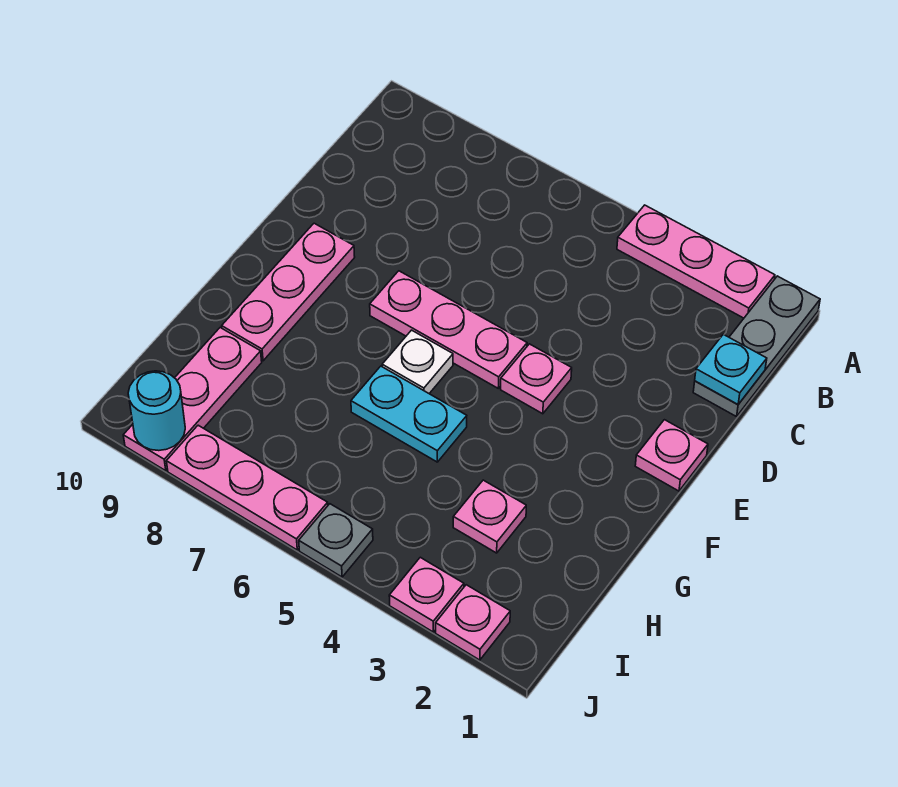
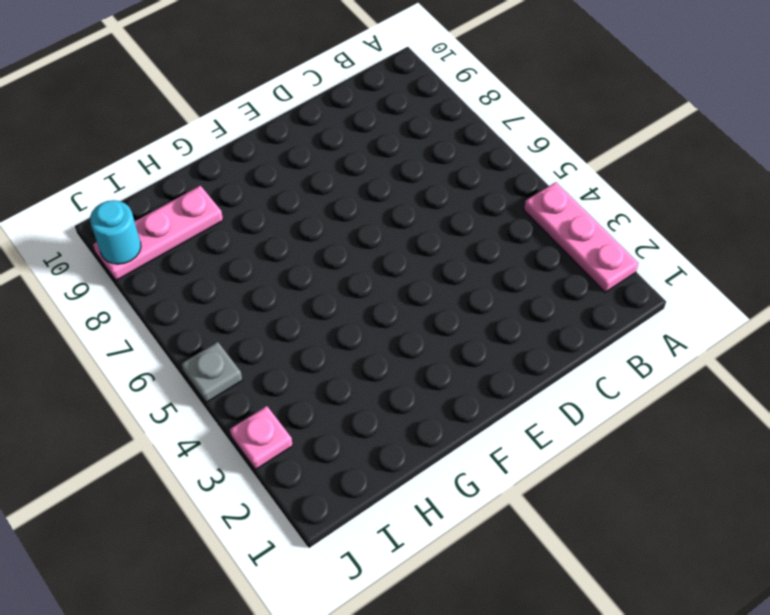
none -> grey 1x3 plate [693,276,820,417]
none -> pink 1x1 plate [635,420,708,491]
none -> pink 1x1 plate [501,344,572,414]

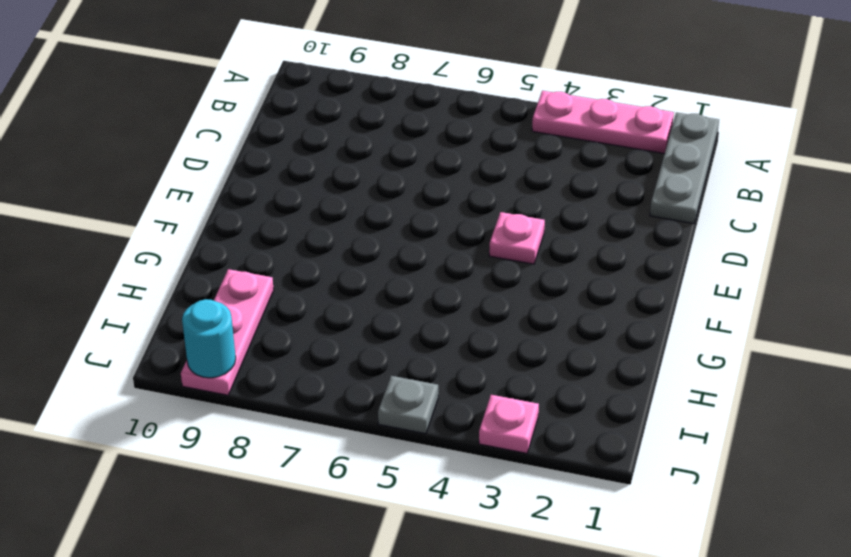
none -> pink 1x1 plate [635,420,708,491]
none -> pink 1x3 plate [370,271,527,388]
none -> pink 1x3 plate [222,223,355,361]

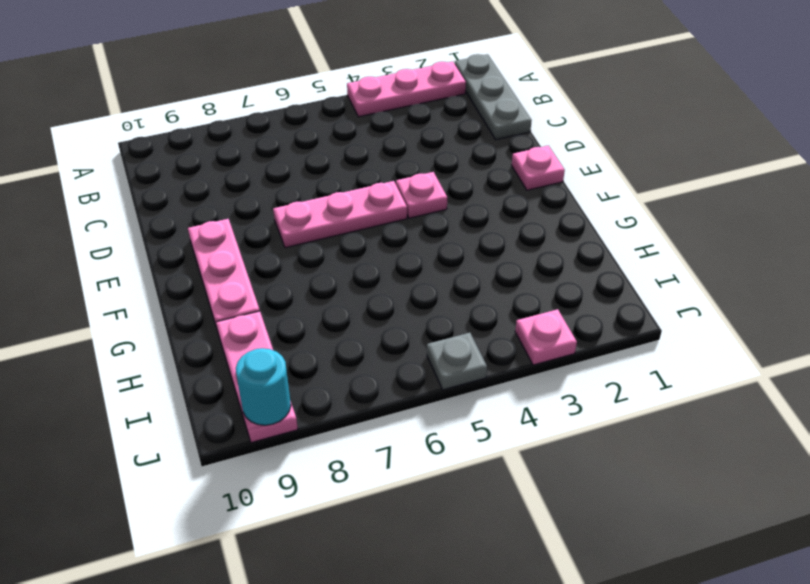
none -> white 1x1 plate [382,330,453,393]
none -> cyan 1x2 plate [351,366,467,462]
none -> pink 1x1 plate [453,480,526,553]

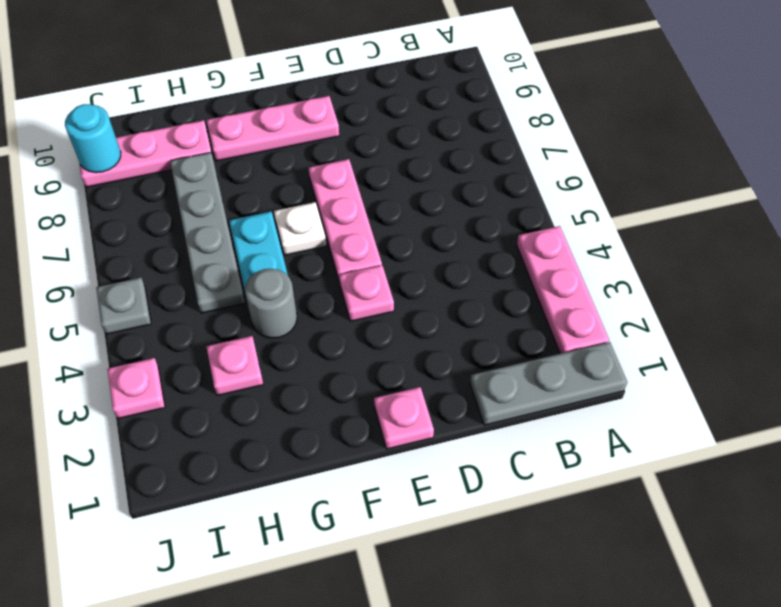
grey 1x1 round brick [245,269,297,338] -> none
grey 1x4 plate [170,152,245,313] -> none
none -> pink 1x1 plate [436,585,510,660]
none -> pink 1x3 plate [166,425,328,550]
none -> cyan 1x1 plate [695,334,767,405]

